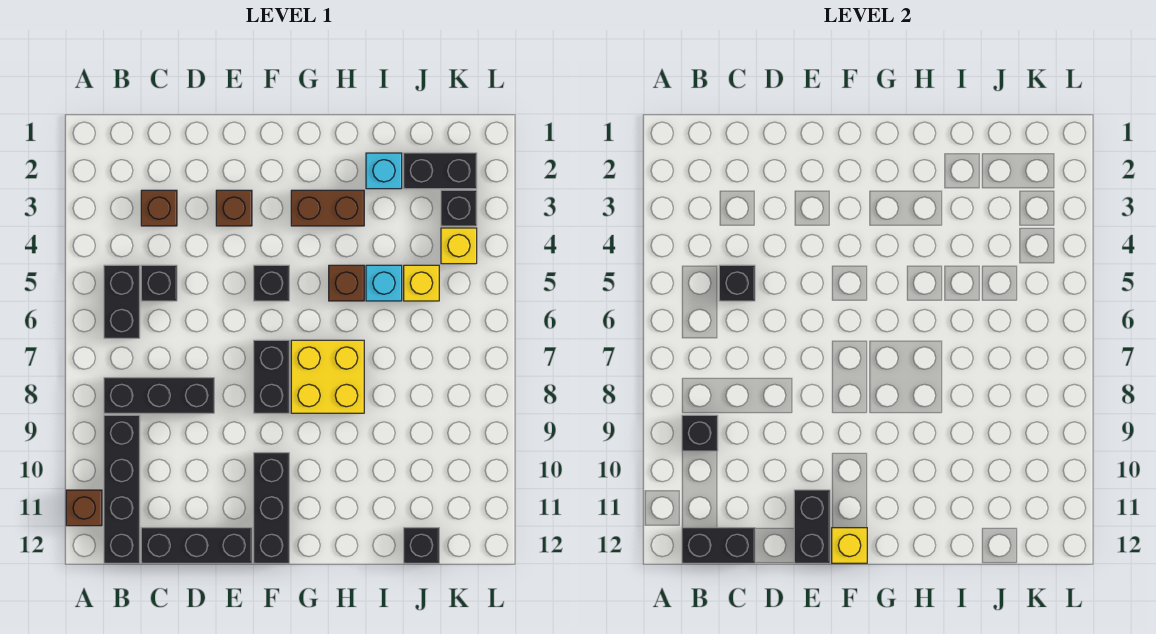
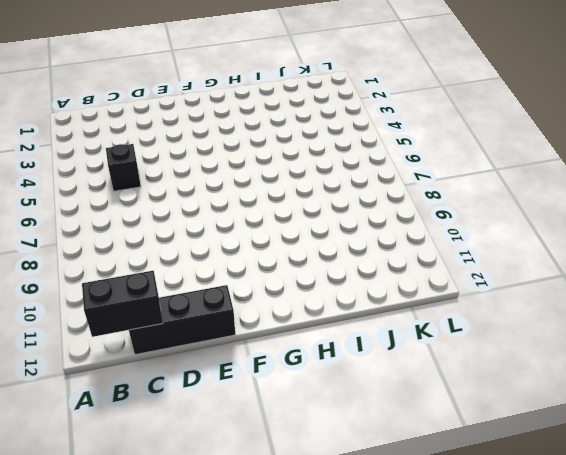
none -> brown 1x1 brick [66,490,102,526]
none -> black 1x2 brick [104,265,140,338]
none -> black 1x3 brick [104,378,214,413]

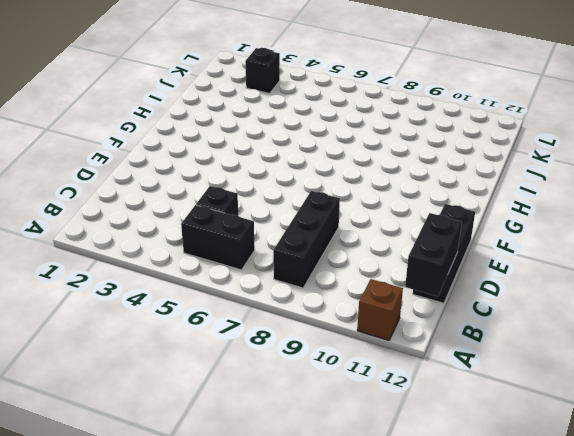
none -> black 1x4 brick [104,415,140,563]
none -> brown 1x1 brick [141,190,177,226]
none -> brown 1x1 brick [216,190,252,226]

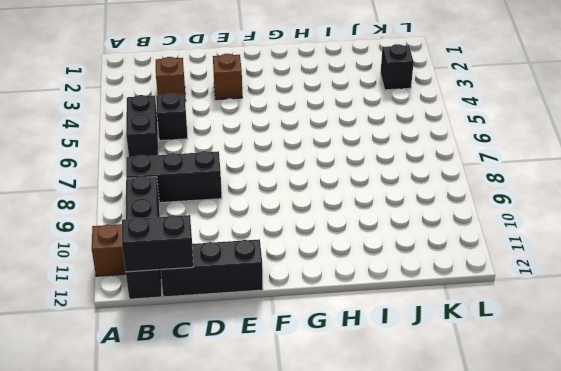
none -> black 1x1 brick [254,265,289,301]
none -> black 1x2 brick [254,340,289,413]
none -> black 1x3 brick [254,453,289,563]

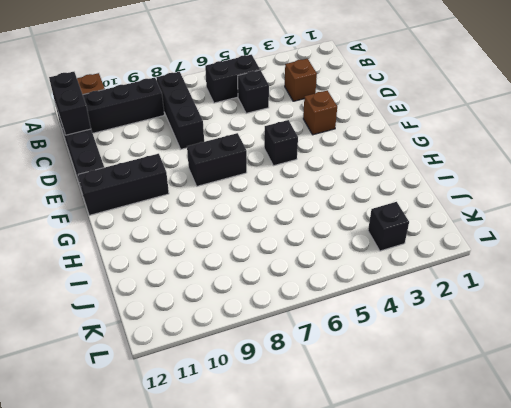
none -> brown 1x2 brick [291,190,364,226]
none -> yellow 2x2 brick [291,340,364,413]
none -> brown 1x1 brick [329,265,364,301]

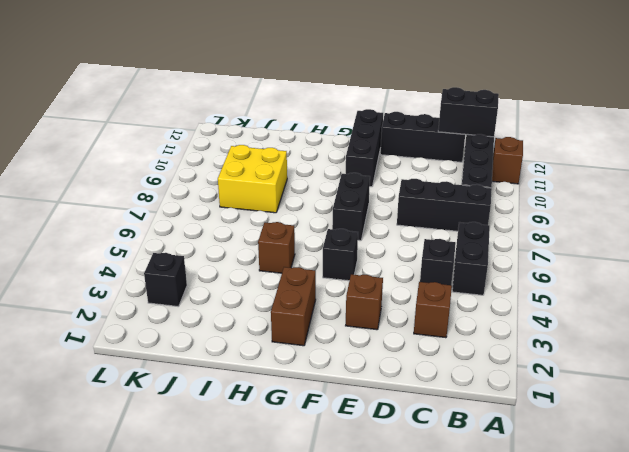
brown 1x2 brick [271,267,316,346] -> brown 1x2 brick turned to [291,190,364,226]
yellow 2x2 brick [218,145,287,213] -> yellow 2x2 brick moved to [291,340,364,413]
none -> cyan 1x1 brick [366,153,402,189]
none -> cyan 1x1 brick [366,265,402,301]
none -> black 1x2 brick [404,153,477,189]

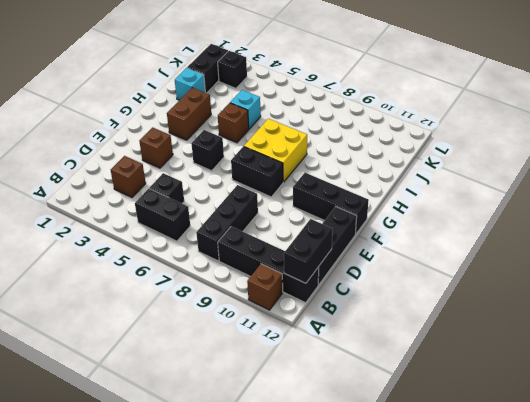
none -> yellow 1x1 brick [404,265,439,301]
none -> black 1x1 brick [404,528,439,563]
none -> yellow 1x1 brick [441,228,477,264]

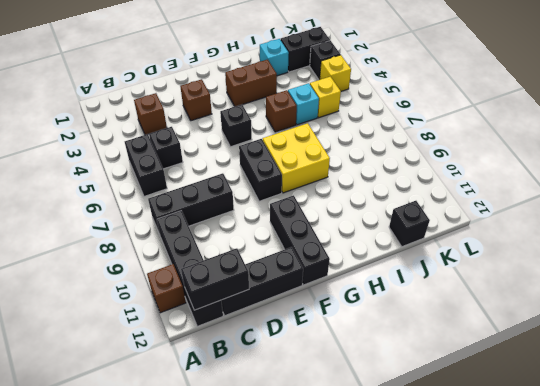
none -> black 1x1 brick [682,415,718,451]
none -> black 1x1 brick [719,265,755,301]
none -> black 1x2 brick [794,490,830,563]

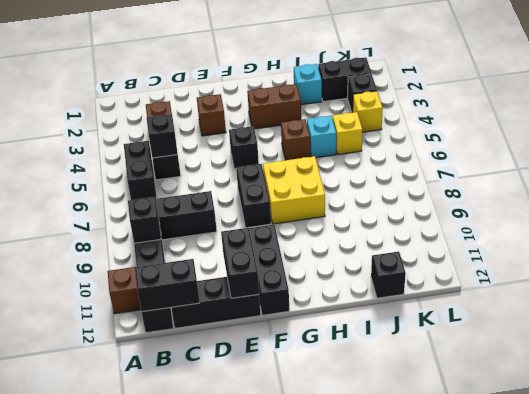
none -> yellow 1x1 brick [832,528,867,563]

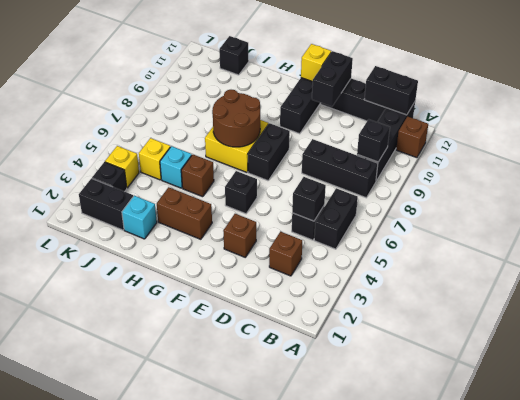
brown 2x2 round brick [212,90,260,147] -> none

